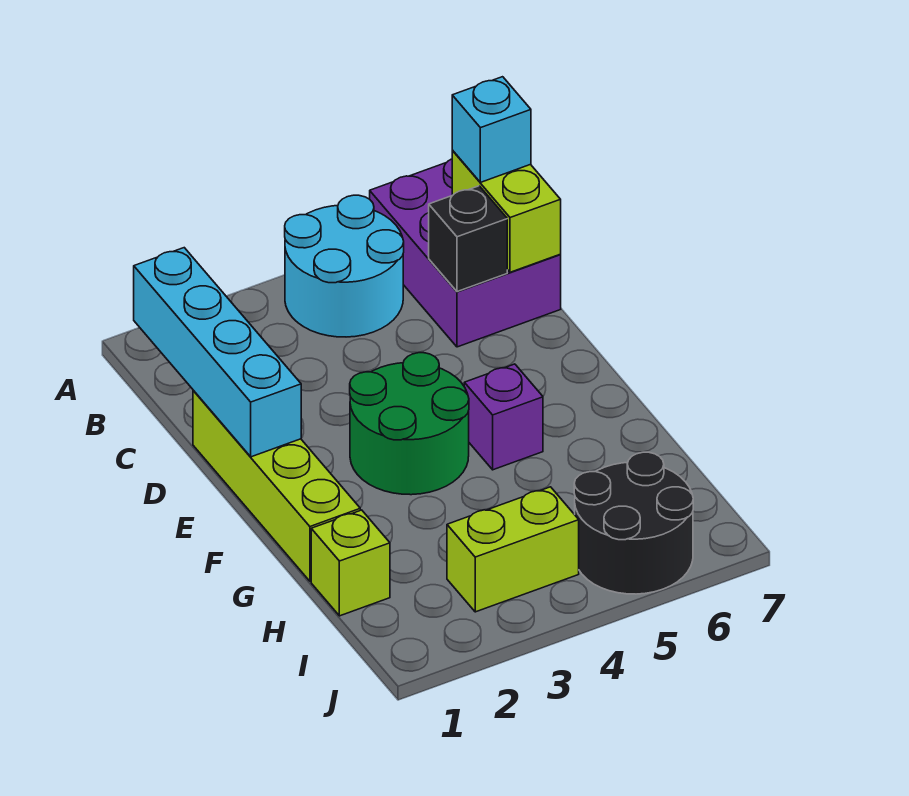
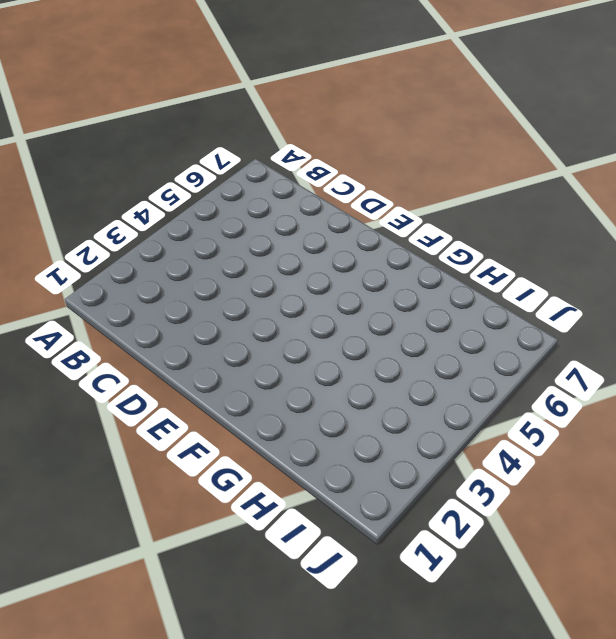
none -> cyan 2x2 round brick [285,195,404,337]
none -> purple 2x3 brick [370,159,561,347]
none -> lime 1x4 brick [193,390,360,581]

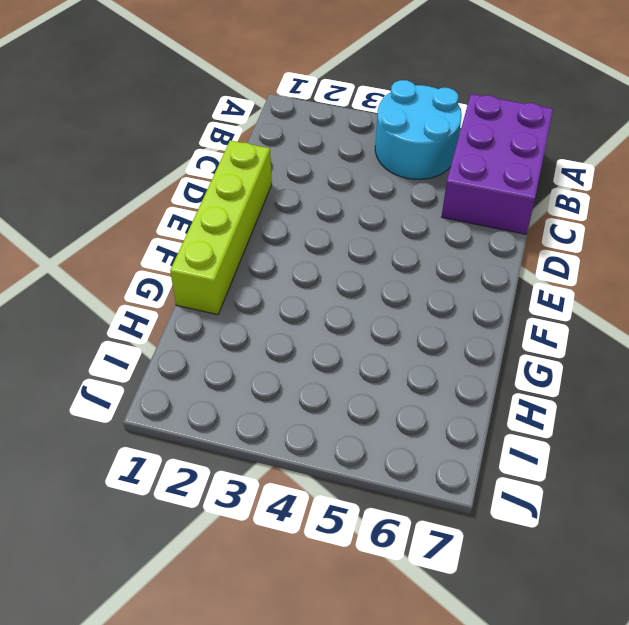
none -> green 2x2 round brick [350,353,469,495]
none -> purple 1x1 brick [464,364,543,470]
none -> lime 1x1 brick [311,510,390,616]

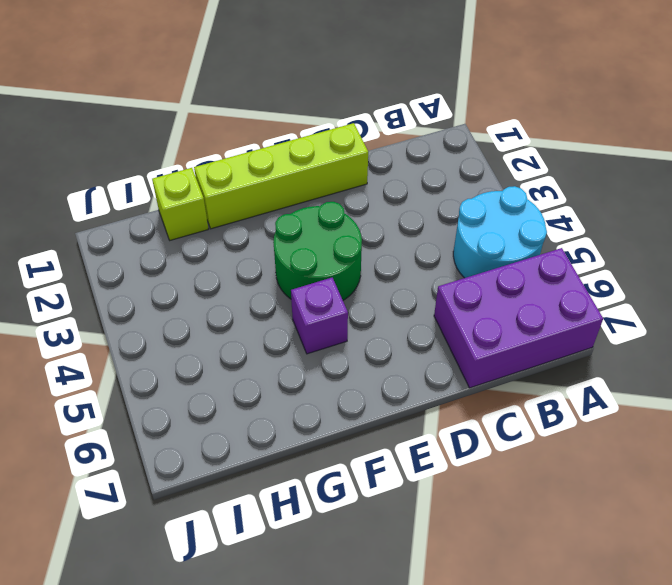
none -> lime 1x2 brick [447,487,579,612]
none -> black 2x2 round brick [574,452,693,594]
none -> cyan 1x4 brick [134,248,301,457]

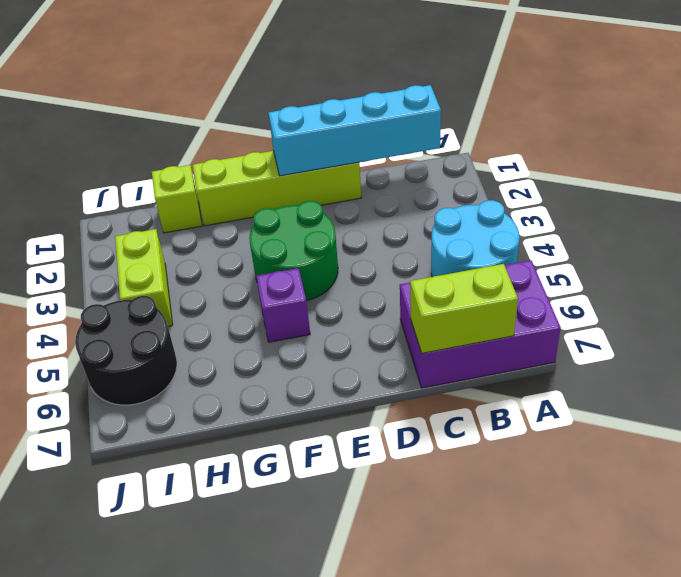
none -> black 1x1 brick [429,186,507,292]
none -> cyan 1x1 brick [452,77,531,182]

